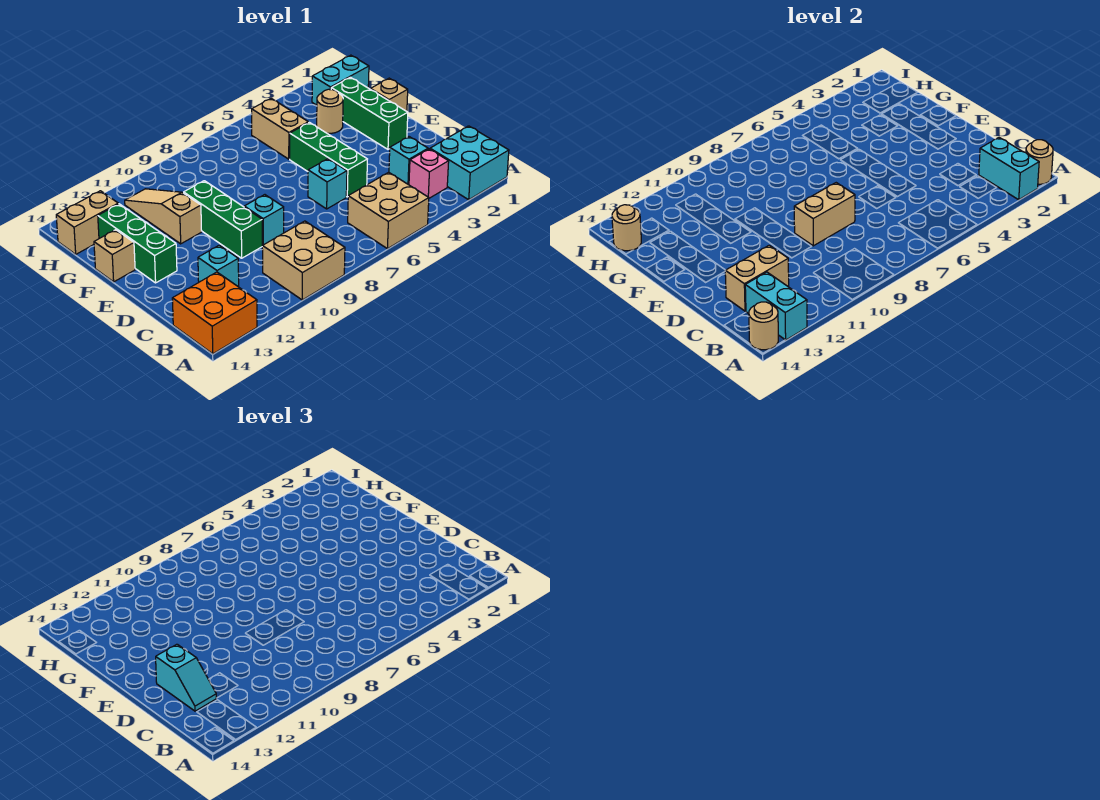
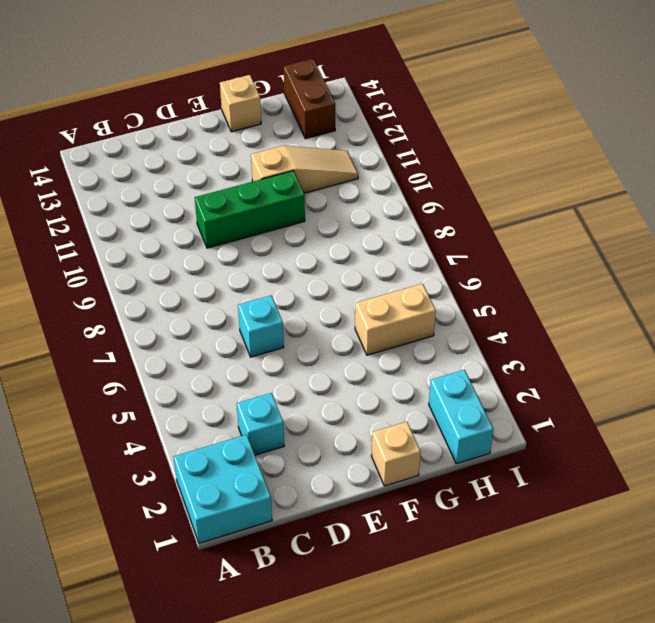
brown 1x2 brick [284,59,335,139] -> tan 1x2 brick [56,191,118,254]
none -> tan 2x2 brick [348,172,429,249]
none -> tan 2x2 brick [262,221,345,300]
none -> orange 2x2 brick [172,272,257,354]

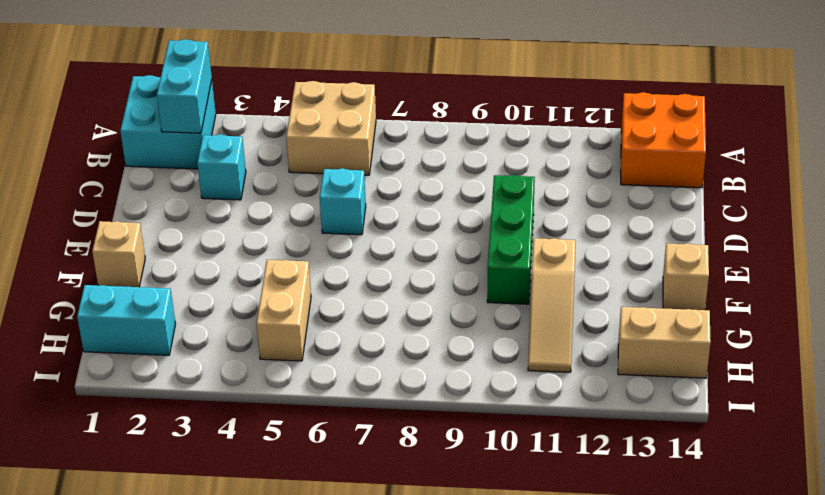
none -> tan 2x2 brick [262,221,345,300]
none -> pink 1x1 brick [409,149,449,198]
none -> cyan 1x1 brick [198,245,239,286]

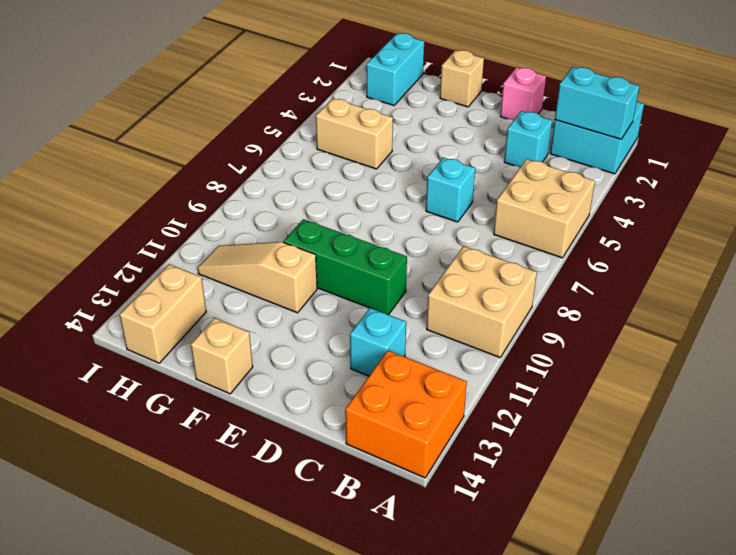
pink 1x1 brick [500,68,546,120] -> pink 1x1 brick moved to [409,149,449,198]
none -> green 1x3 brick [290,122,367,197]
none -> cyan 1x1 brick [244,195,284,245]
none -> green 1x3 brick [331,77,408,149]

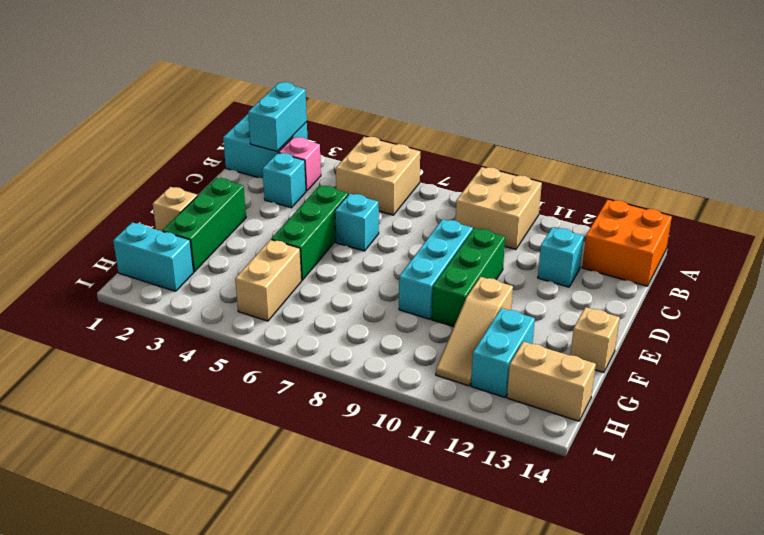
cyan 1x3 brick [399,219,473,319] -> cyan 1x1 brick [244,195,284,245]
cyan 1x2 brick [471,308,535,397] -> cyan 1x2 brick moved to [745,272,807,340]
none -> green 1x3 brick [98,204,177,283]
none -> tan 1x1 round brick [317,89,343,133]
none -> tan 1x1 round brick [1026,140,1053,184]

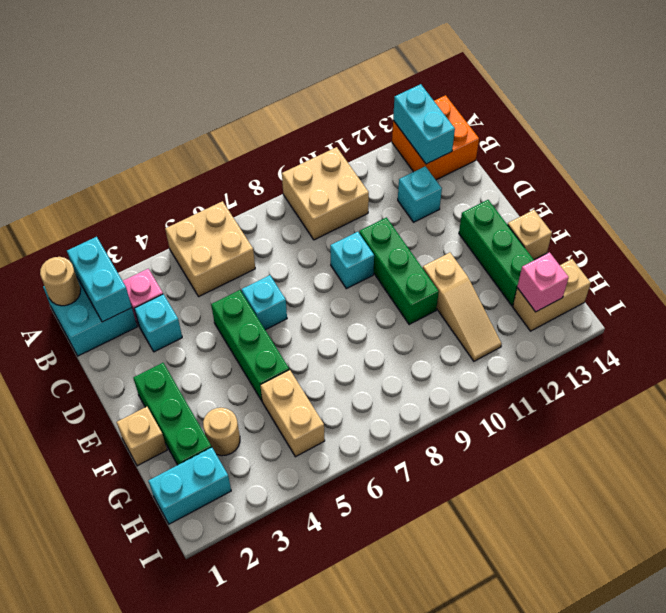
pink 1x1 brick [517,252,569,312] -> none
none -> tan 1x1 round brick [749,302,778,350]
none -> tan 1x2 brick [725,245,789,311]
none -> tan 1x2 brick [794,183,855,246]

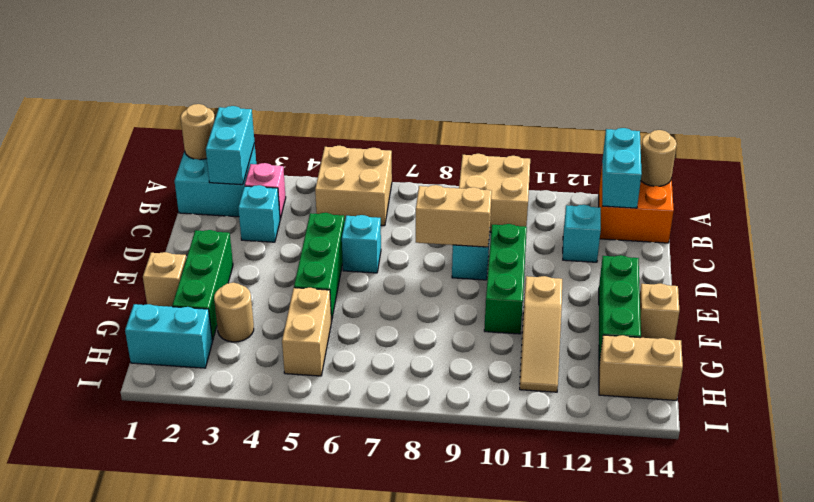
none -> tan 1x2 brick [725,245,789,311]
none -> tan 1x1 round brick [612,205,641,251]
none -> cyan 1x2 slope [156,644,216,711]

